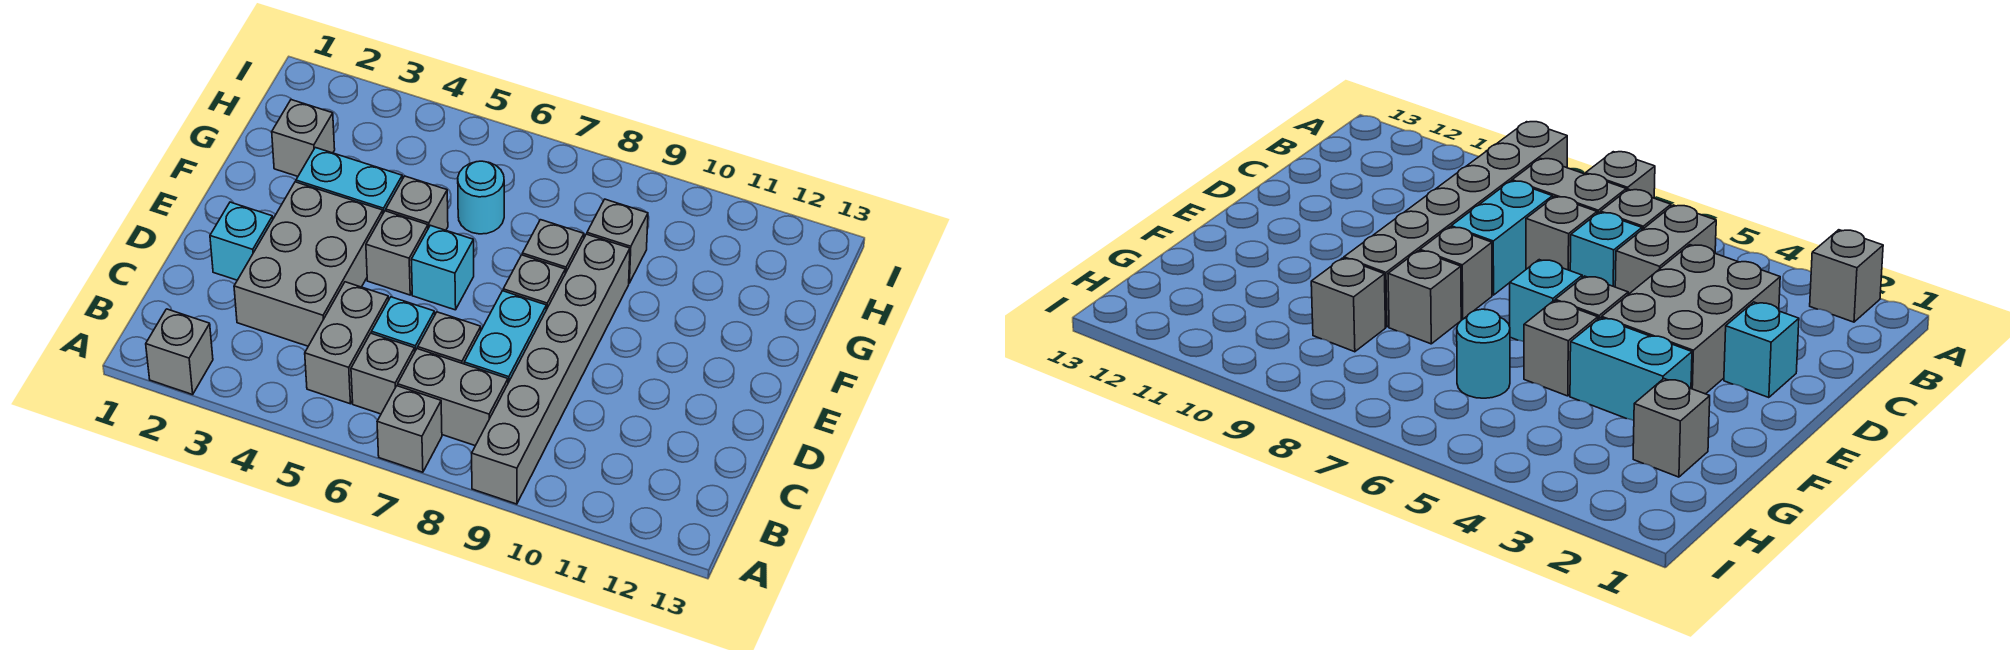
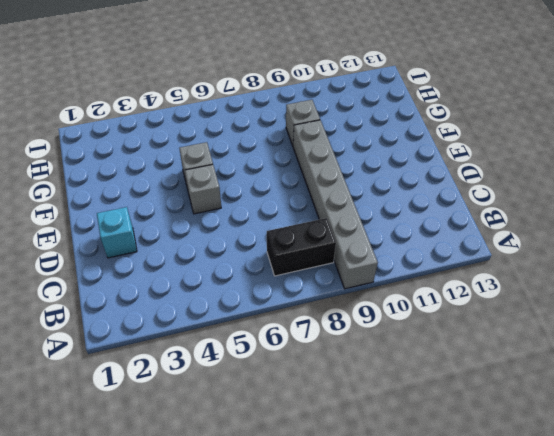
black 1x2 brick [267,218,336,276] -> grey 1x2 brick [398,349,508,446]
none -> grey 1x1 brick [146,309,213,395]
none -> grey 1x1 brick [377,386,442,472]
none -> grey 1x2 brick [305,282,389,404]

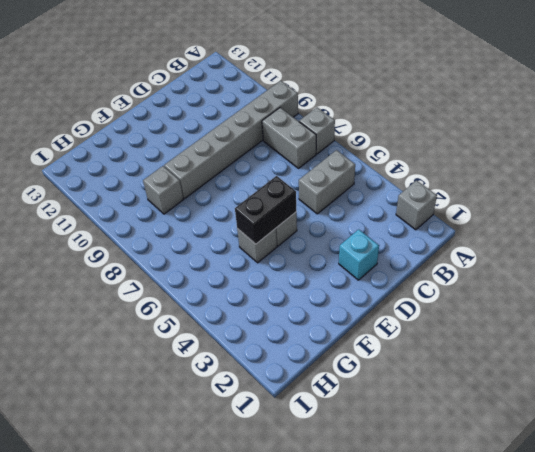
black 1x2 brick [235,176,296,244] -> none
none -> grey 1x1 brick [351,333,415,414]
none -> grey 2x3 brick [234,182,383,346]
none -> cyan 1x1 brick [371,297,435,351]

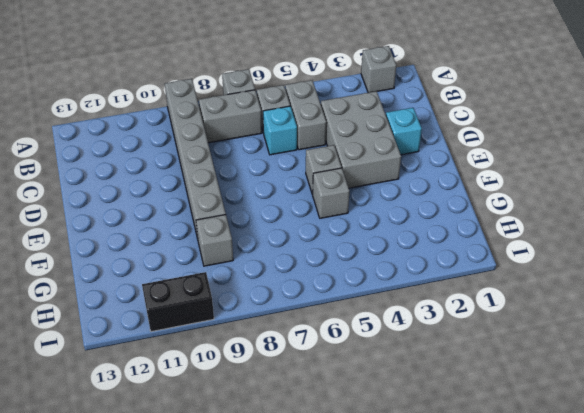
black 1x2 brick [142,272,214,332] -> none
none -> grey 1x1 brick [418,312,481,364]
none -> cyan 1x2 brick [464,291,546,383]
none -> cyan 1x1 brick [411,225,474,310]

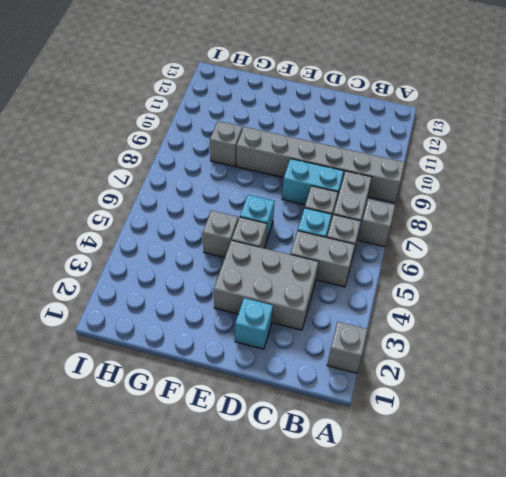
none -> grey 1x1 brick [503,255,565,310]
none -> cyan 1x2 brick [296,148,402,213]
none -> grey 1x1 brick [522,220,584,273]

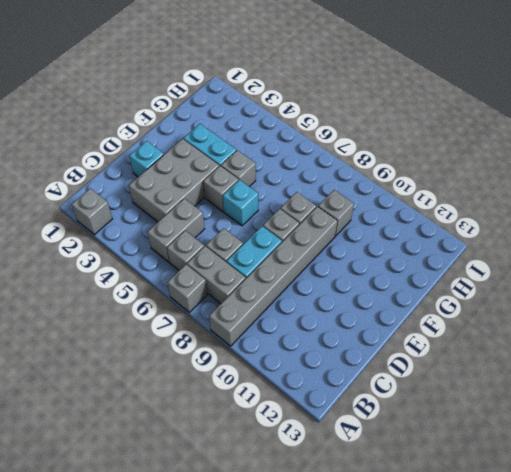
none -> cyan 1x1 brick [371,297,435,351]
none -> grey 1x1 brick [272,100,335,176]
none -> cyan 1x1 round brick [458,161,504,234]

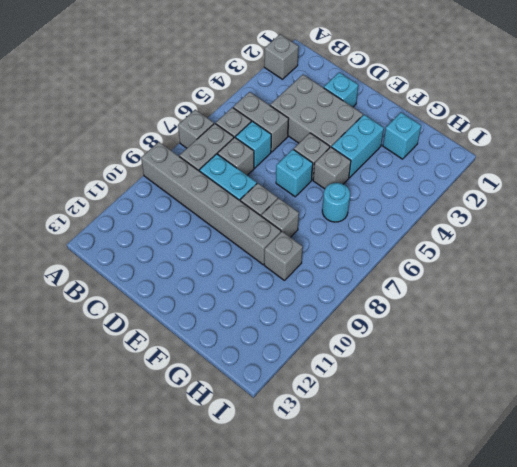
cyan 1x1 brick [383,113,421,159] -> grey 1x1 brick [272,100,335,176]

